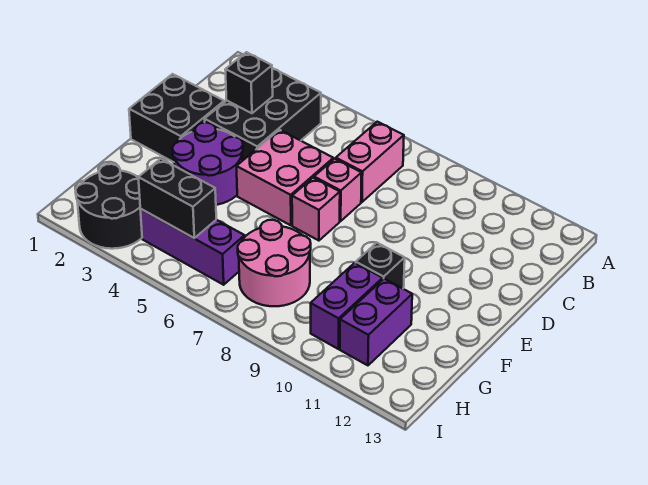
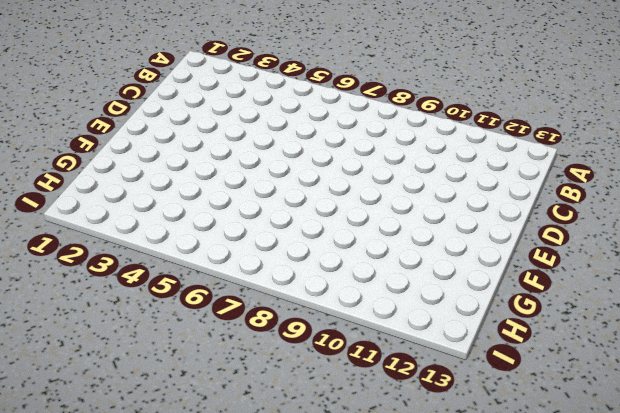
none -> black 2x3 brick [205,68,321,160]
none -> pink 1x2 brick [336,122,404,202]
none -> black 2x2 brick [129,74,224,162]

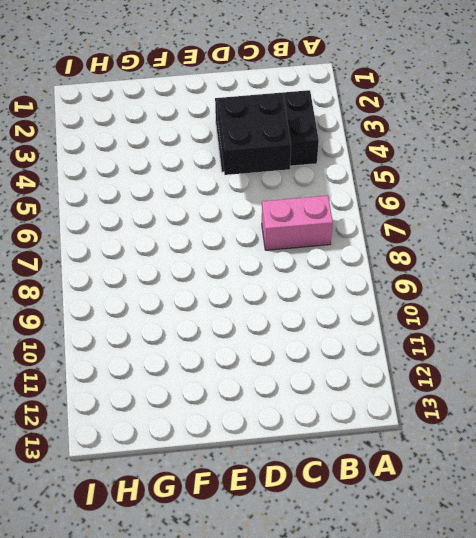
black 2x2 brick [218,93,291,175] -> black 2x2 brick moved to [129,74,224,162]
none -> pink 2x2 brick [236,130,333,225]
none -> pink 1x1 brick [314,159,362,221]
none -> purple 2x2 round brick [172,123,243,205]

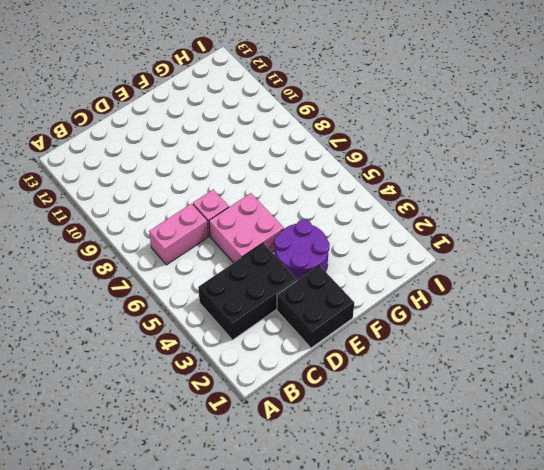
none -> pink 1x1 brick [292,178,340,241]
none -> black 1x1 brick [356,243,405,288]
none -> pink 2x2 round brick [238,220,311,306]

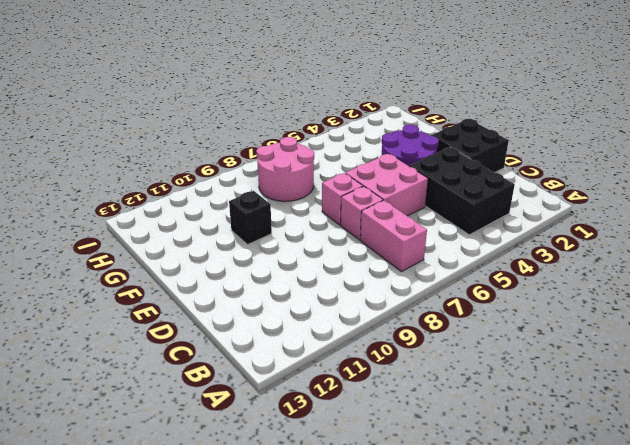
none -> purple 1x2 brick [311,263,383,349]
none -> purple 1x2 brick [340,279,412,365]
none -> black 2x2 round brick [76,164,142,249]

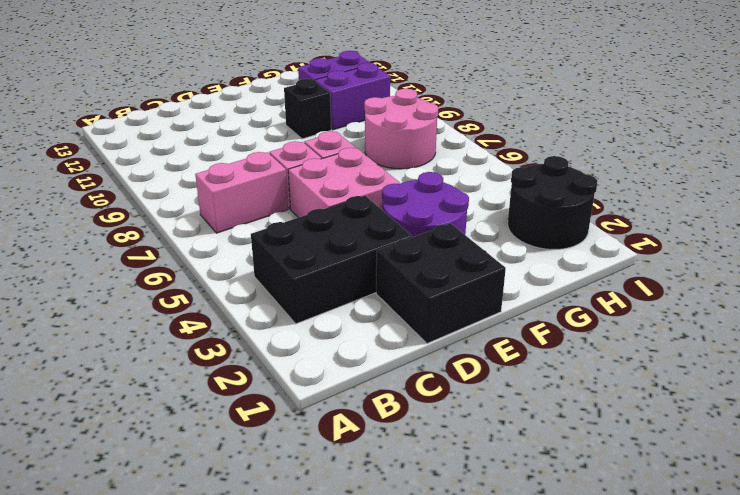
none -> purple 1x3 brick [140,209,245,285]
none -> black 1x1 brick [225,52,273,113]
none -> black 1x2 brick [138,159,216,238]

